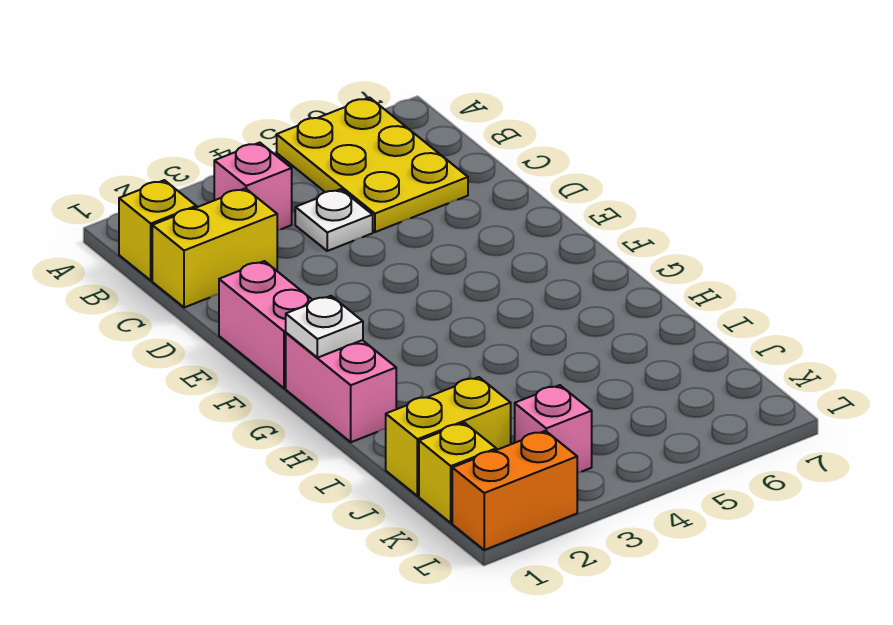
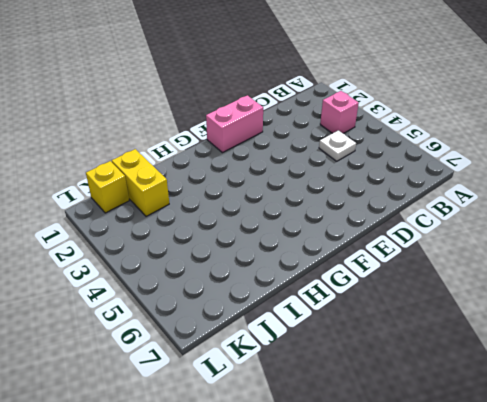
none -> yellow 2x3 plate [277,98,468,232]
none -> yellow 1x1 brick [119,180,196,280]
none -> yellow 1x2 brick [152,188,277,308]

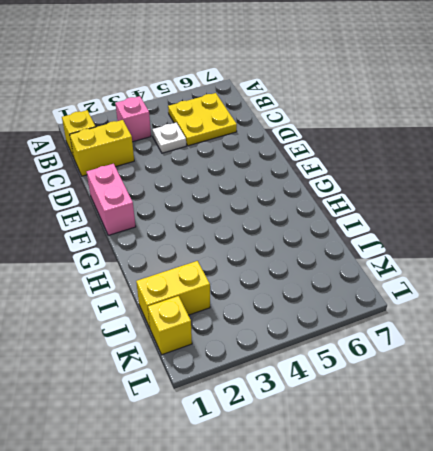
yellow 2x2 plate [168,93,237,146] -> yellow 2x3 plate [277,98,468,232]
none -> pink 1x2 brick [286,333,396,442]
none -> pink 1x1 brick [515,385,592,473]
none -> orange 1x2 brick [452,431,577,550]

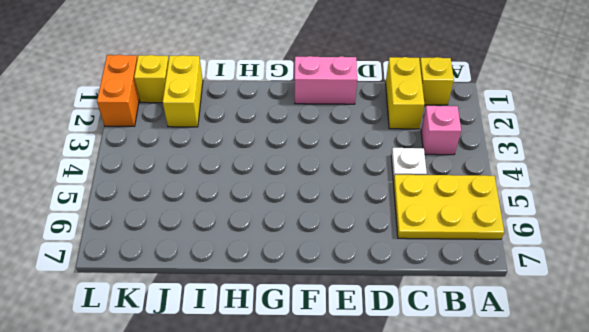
none -> pink 1x2 brick [286,333,396,442]
none -> pink 1x1 brick [515,385,592,473]
none -> white 1x1 plate [286,296,363,358]

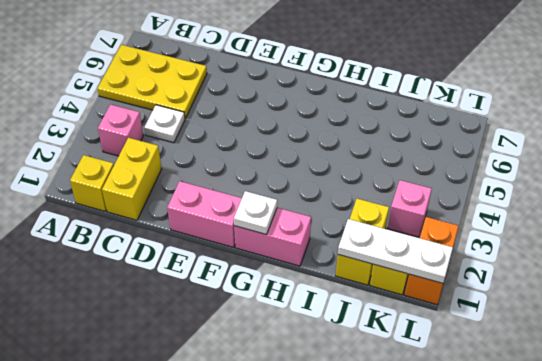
white 1x3 plate [338,219,453,283] -> none

